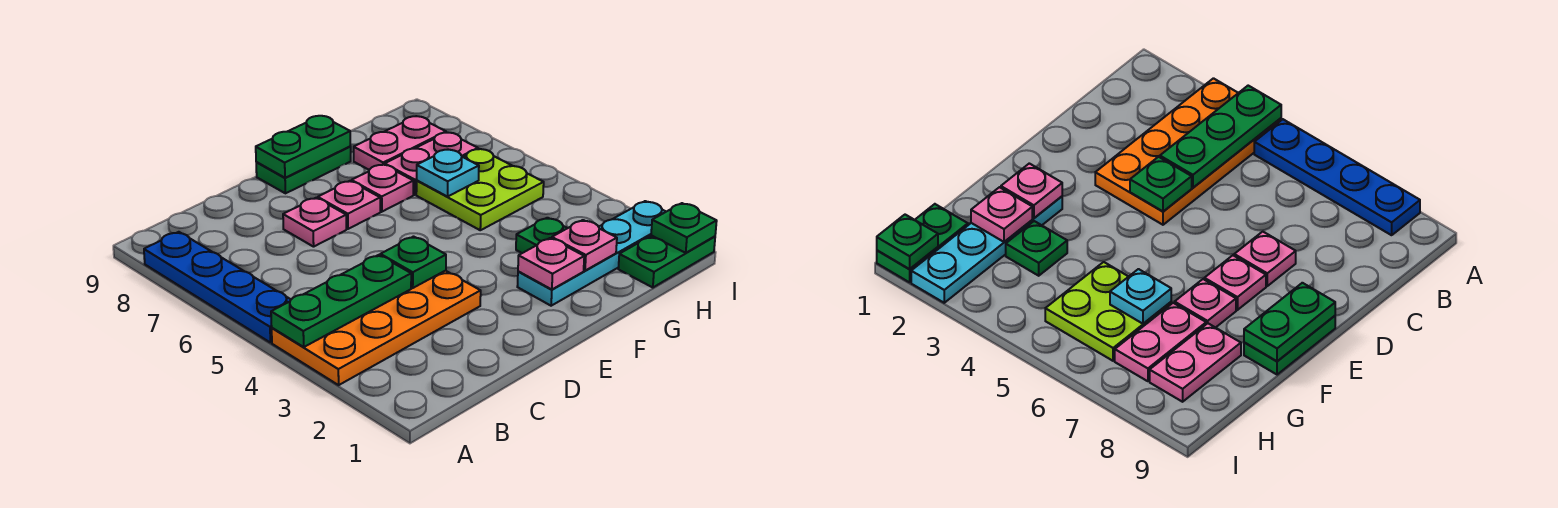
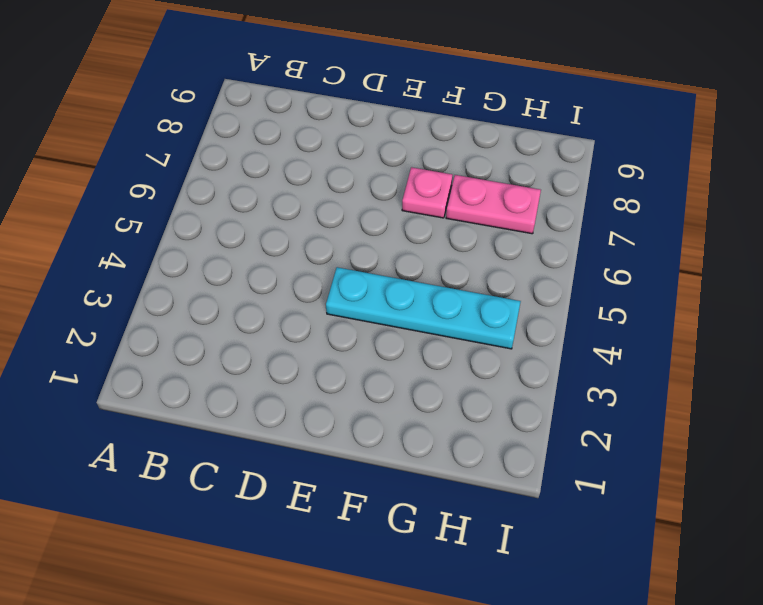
cyan 1x4 plate [326,267,521,349] -> cyan 1x4 plate moved to [517,201,666,306]
none -> orange 2x4 plate [272,271,481,385]
none -> blue 1x4 plate [144,232,291,343]
none -> pink 1x1 plate [283,198,346,247]

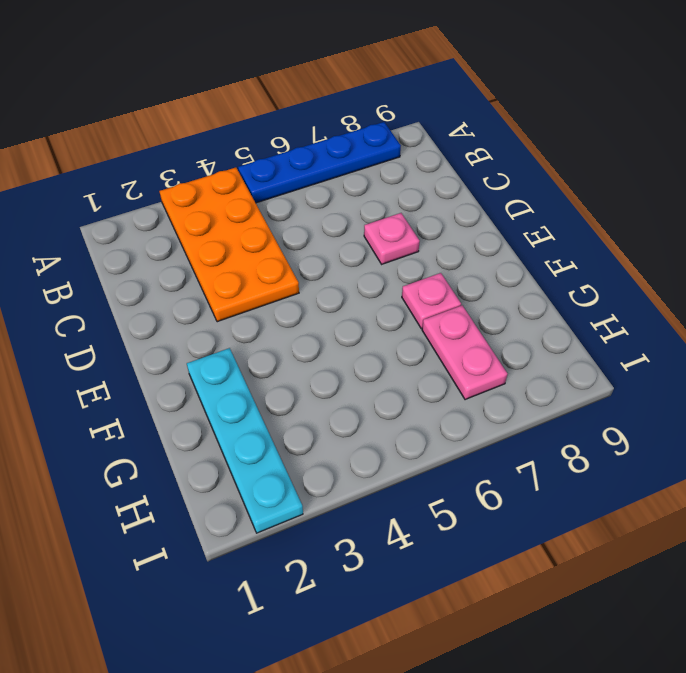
none -> pink 1x1 plate [318,181,380,229]
none -> green 1x2 plate [256,147,351,193]
none -> green 1x1 plate [516,218,567,253]

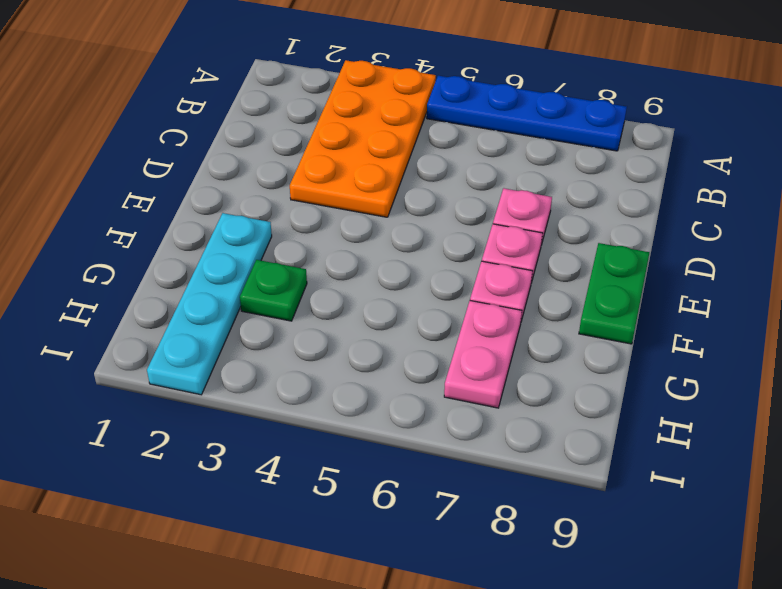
none -> lime 2x2 plate [416,149,544,230]
none -> pink 1x2 plate [354,116,446,170]
none -> green 1x2 plate [618,236,715,288]

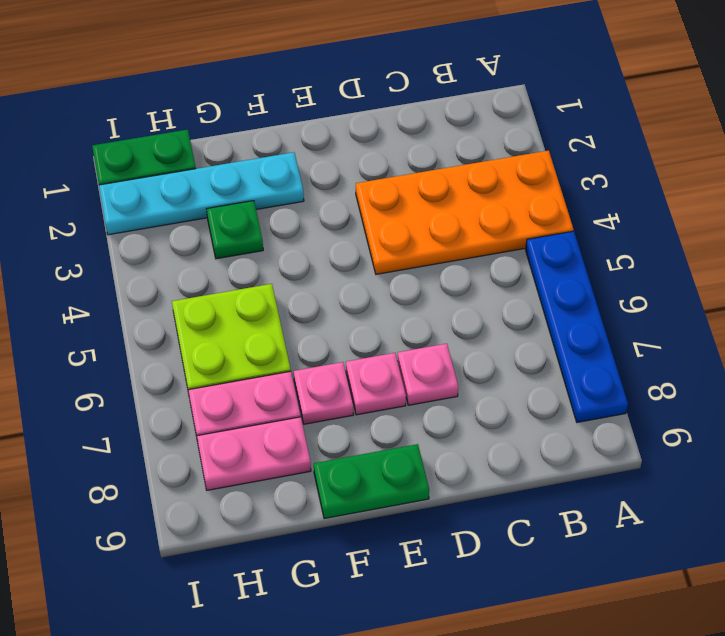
none -> green 1x3 plate [271,255,411,347]
none -> green 1x1 plate [380,237,446,288]
none -> green 1x2 plate [256,116,350,178]

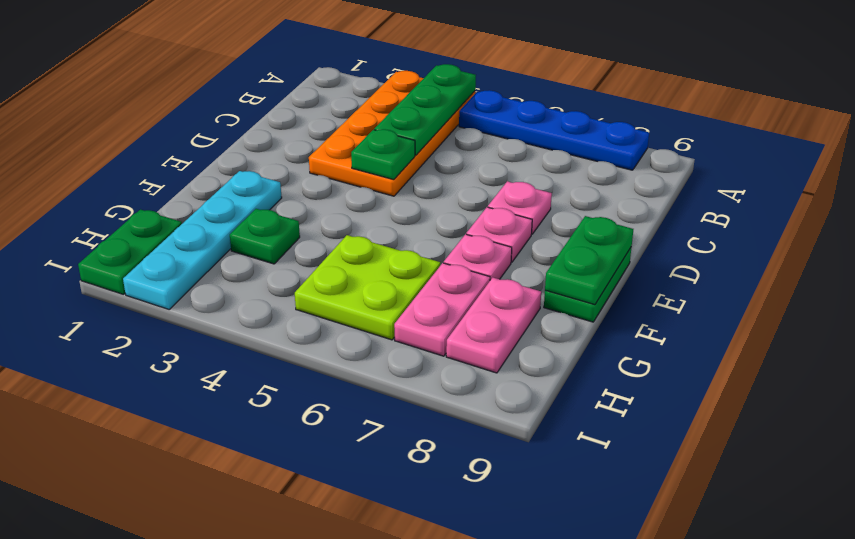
none -> pink 1x1 plate [518,238,584,290]
none -> pink 1x1 plate [552,220,617,271]
none -> cyan 1x1 plate [417,150,479,197]

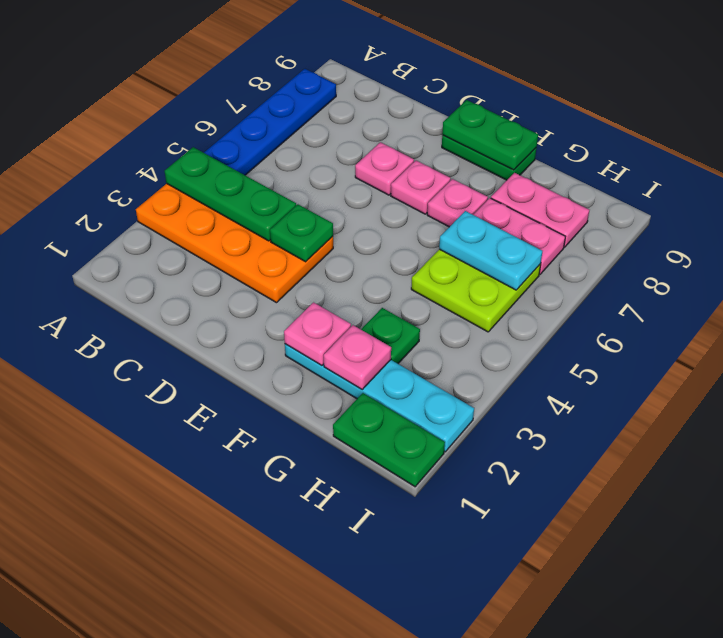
cyan 1x2 plate [439,211,542,290] -> cyan 1x1 plate [417,150,479,197]
none -> green 1x1 plate [651,203,717,253]

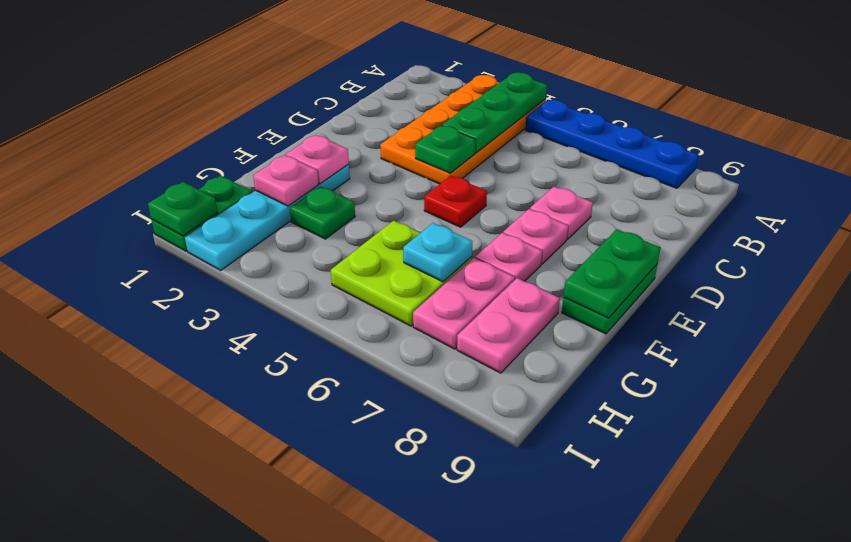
red 1x1 plate [424,176,487,227] -> none

